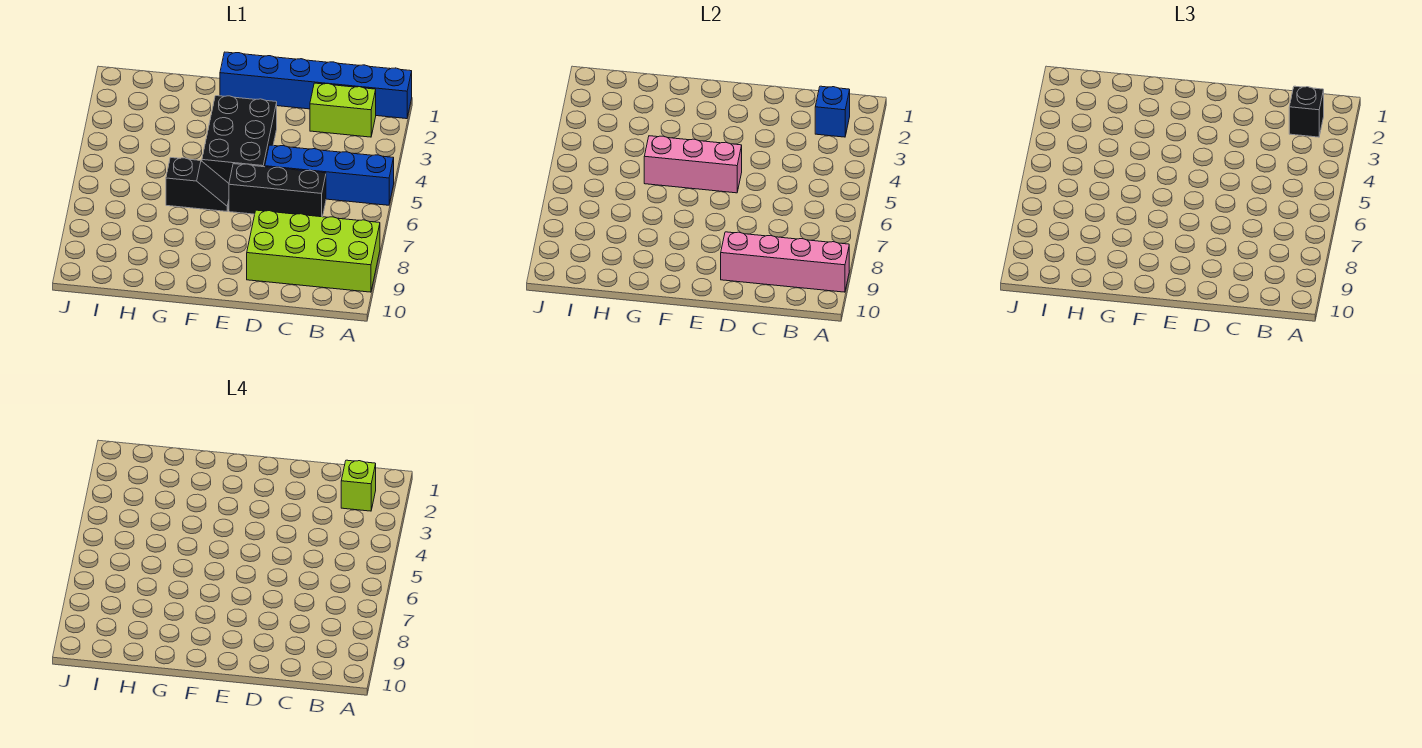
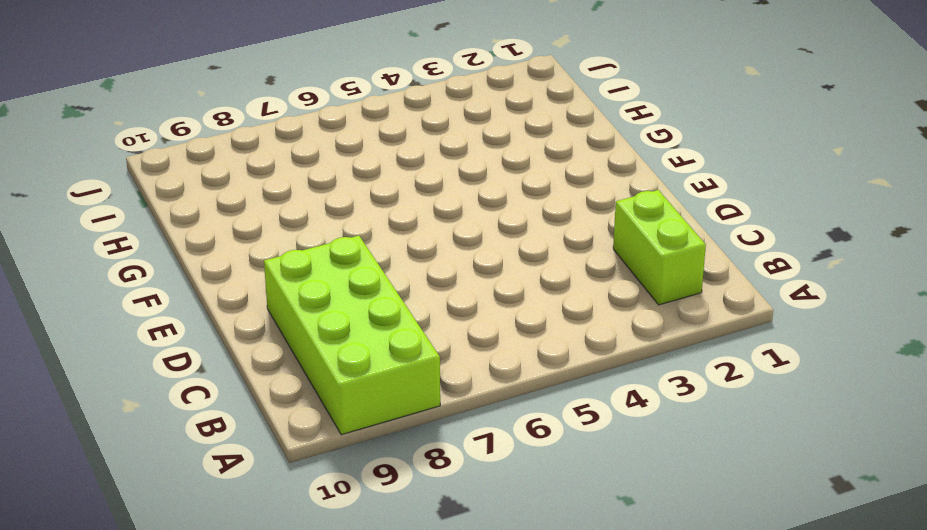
none -> blue 1x6 brick [220,52,412,119]
none -> blue 1x4 brick [265,145,394,205]
none -> black 1x3 brick [229,164,326,217]

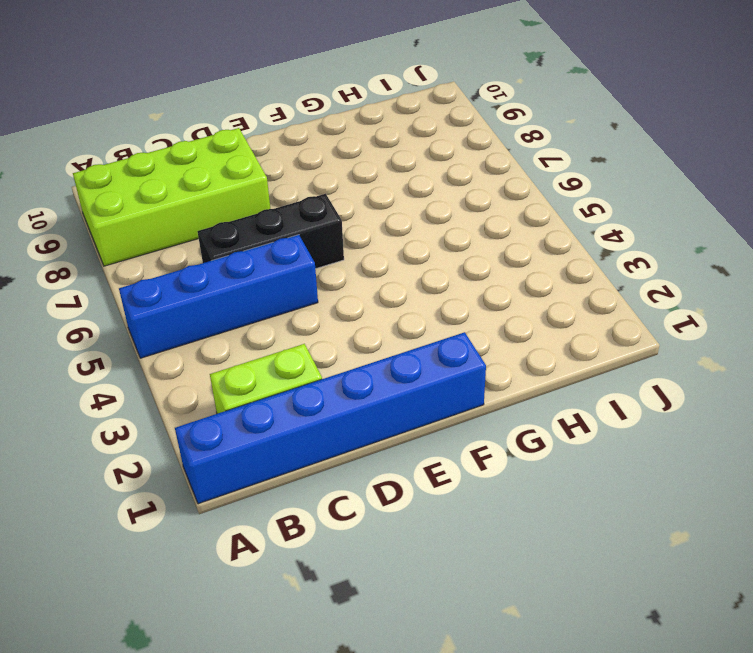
none -> black 2x3 brick [202,96,277,183]
none -> black 1x2 slope [166,158,229,211]
none -> pink 1x4 brick [721,232,849,292]

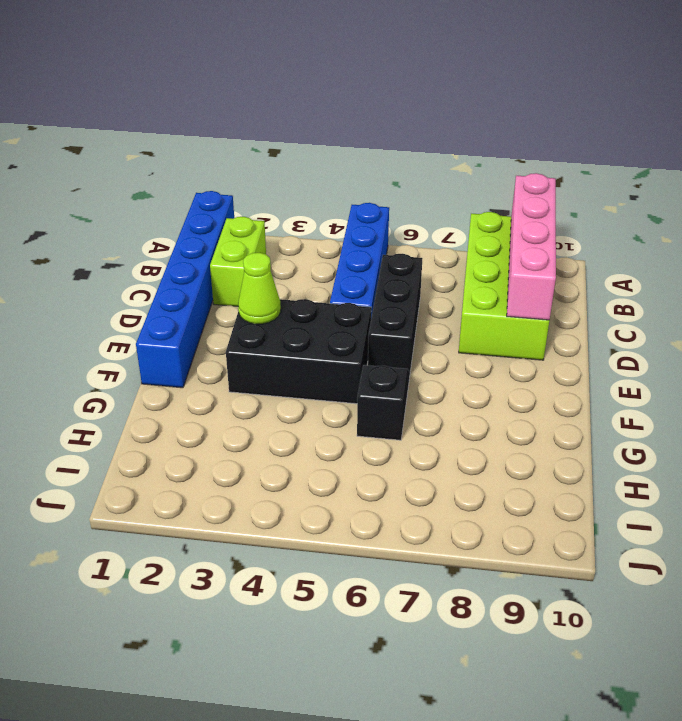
lime 1x1 cone [238,253,281,324] -> none
none -> blue 1x1 brick [815,86,850,137]
none -> pink 1x3 brick [644,136,742,193]
none -> black 1x1 brick [1289,86,1324,137]

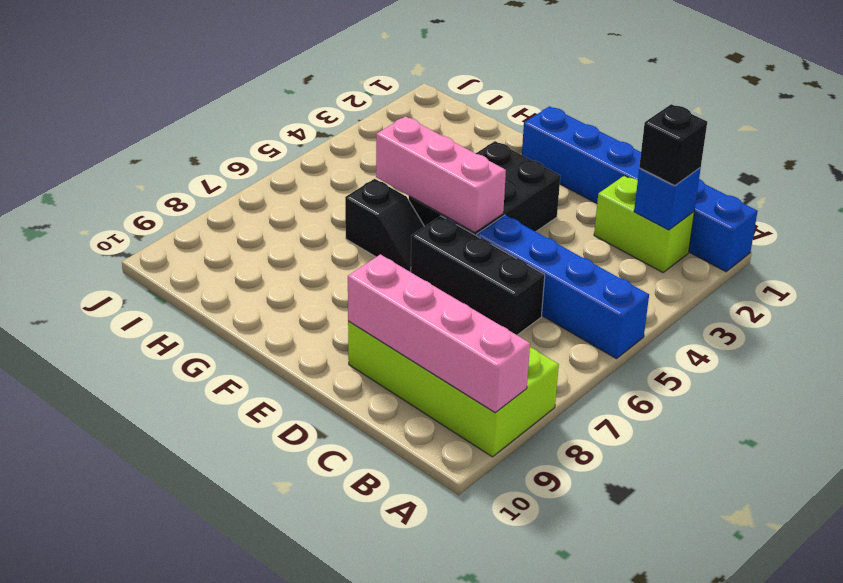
none -> lime 1x1 brick [341,460,376,511]

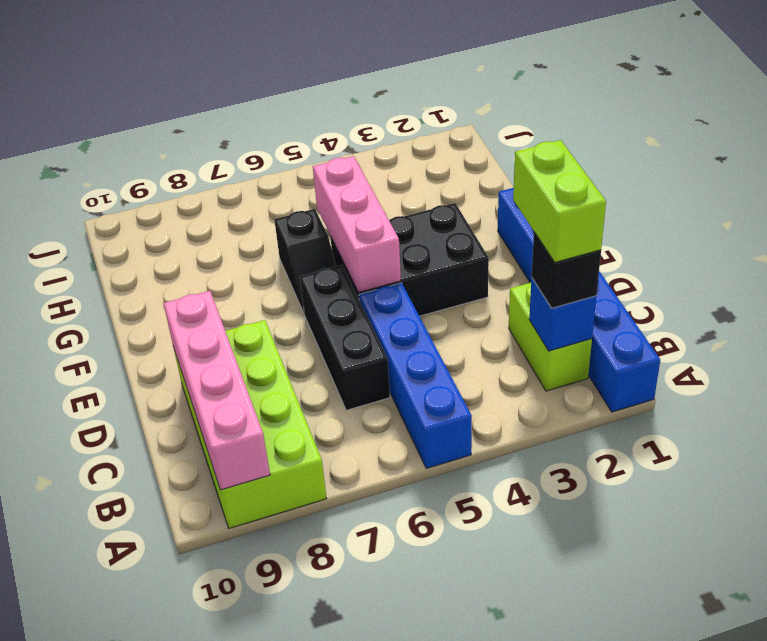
lime 1x2 brick [513,140,606,262] -> lime 1x1 brick [341,460,376,511]

